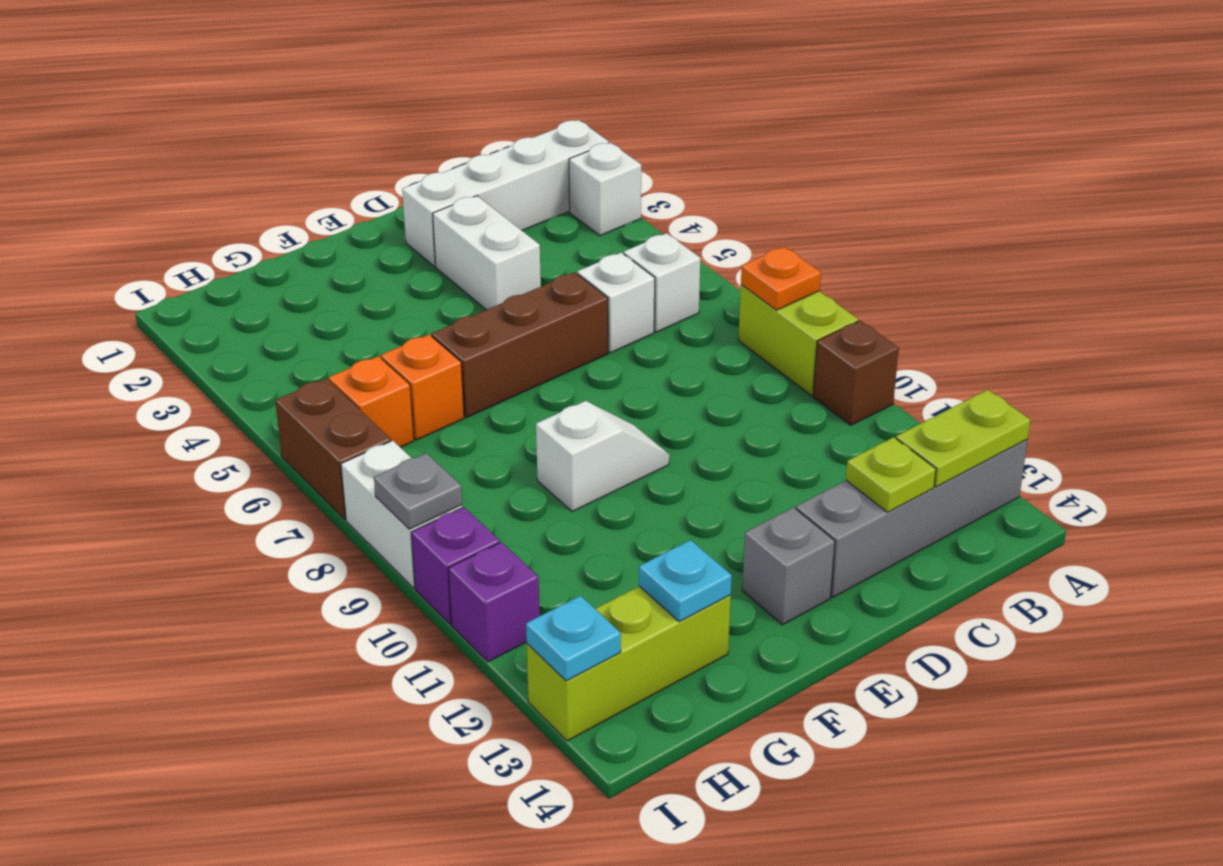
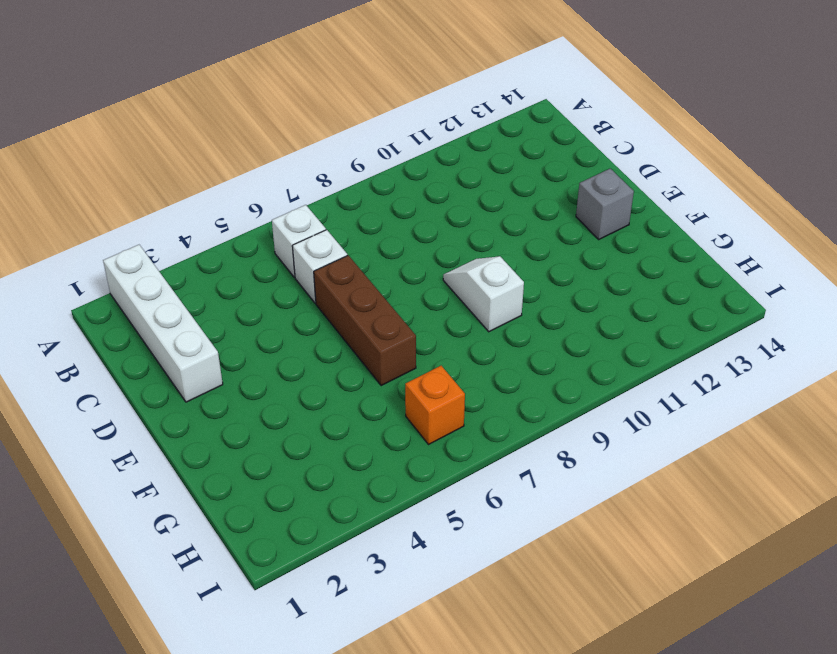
none -> white 1x1 brick [569,143,641,236]
none -> lime 1x2 brick [738,285,858,396]
none -> brown 1x1 brick [813,321,899,425]

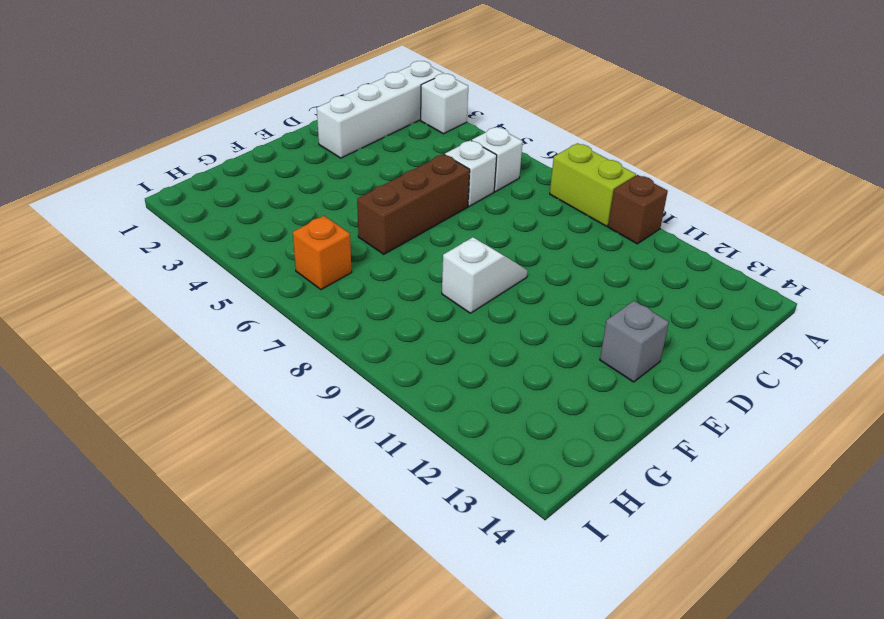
none -> grey 1x4 brick [796,440,1027,597]
none -> white 1x2 brick [433,196,541,310]
none -> orange 1x1 brick [381,335,464,440]

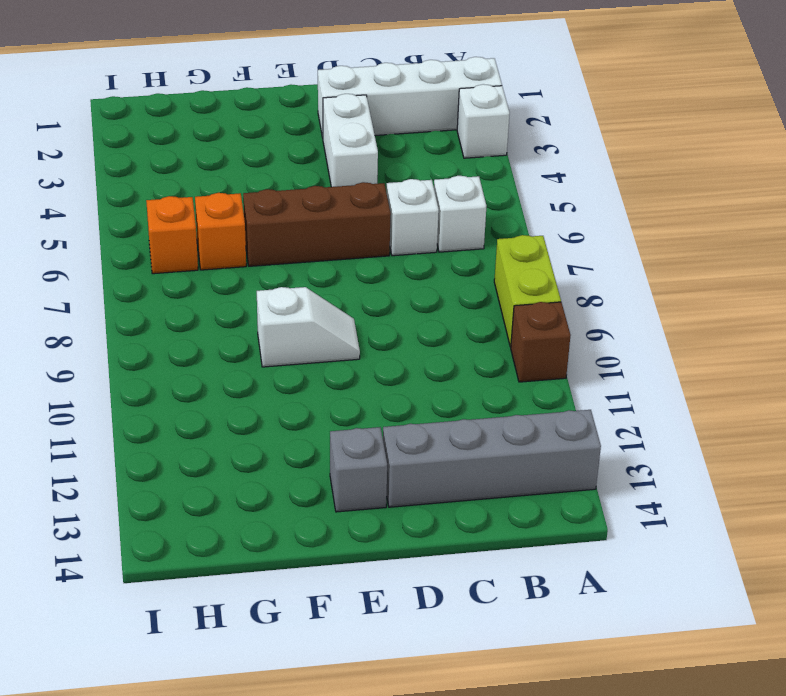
none -> lime 1x3 brick [527,586,731,741]
none -> brown 1x2 brick [275,378,391,519]
none -> white 1x2 brick [341,441,462,588]

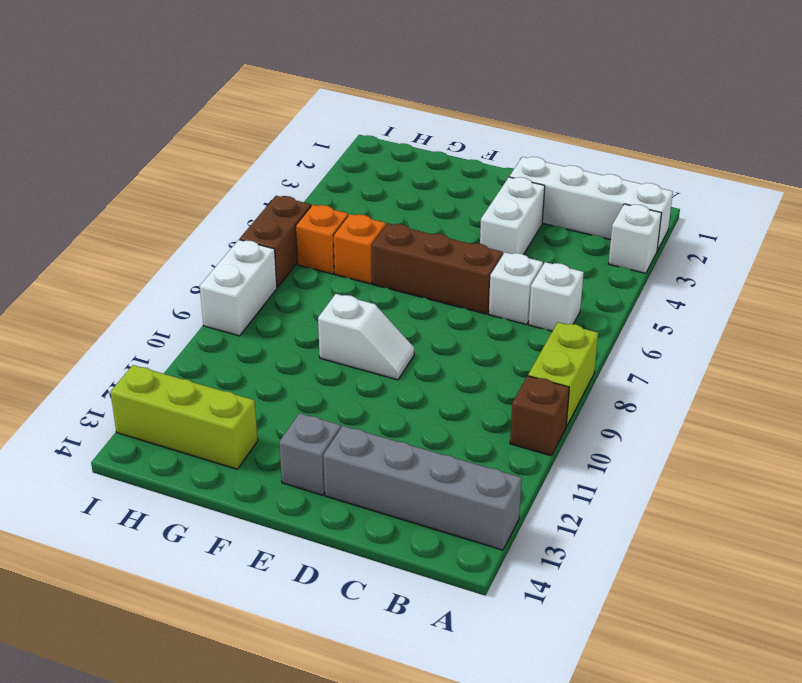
none -> purple 1x1 brick [411,507,500,624]
none -> purple 1x1 brick [448,542,540,662]
none -> orange 1x1 plate [741,247,821,310]

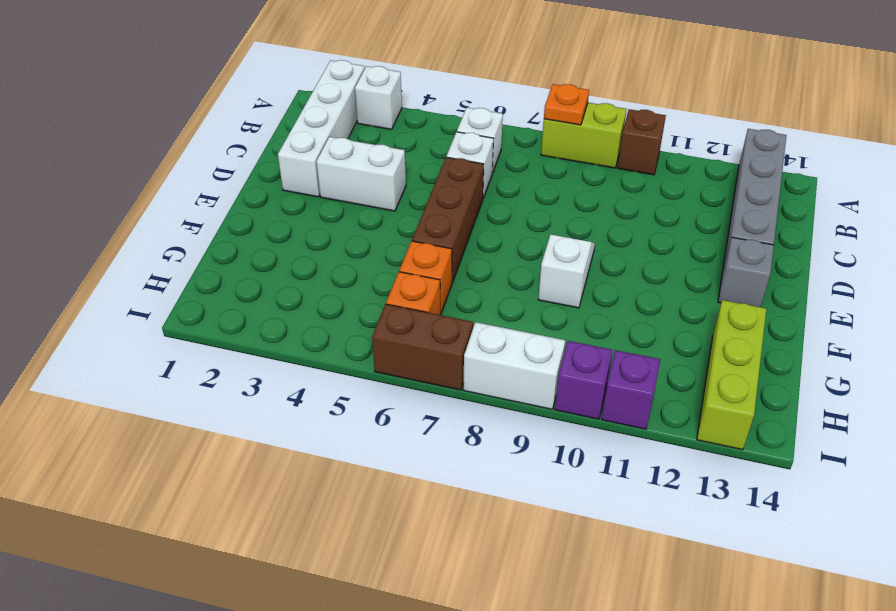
none -> lime 1x2 plate [896,390,1030,487]
none -> lime 1x1 plate [846,437,936,512]
none -> cyan 1x1 plate [639,540,732,622]

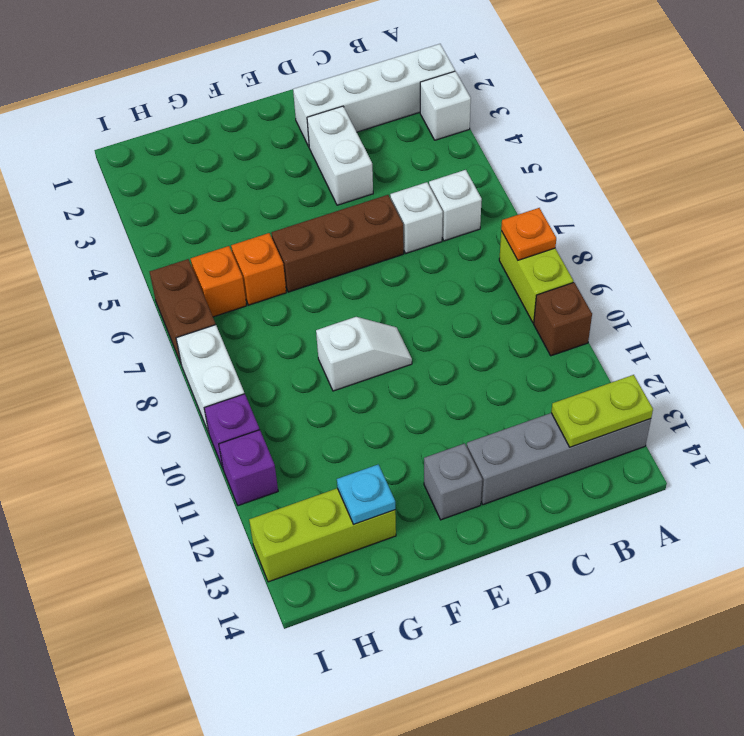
none -> lime 1x1 plate [846,437,936,512]
none -> grey 1x1 plate [374,453,462,529]
none -> cyan 1x1 plate [526,596,621,681]

